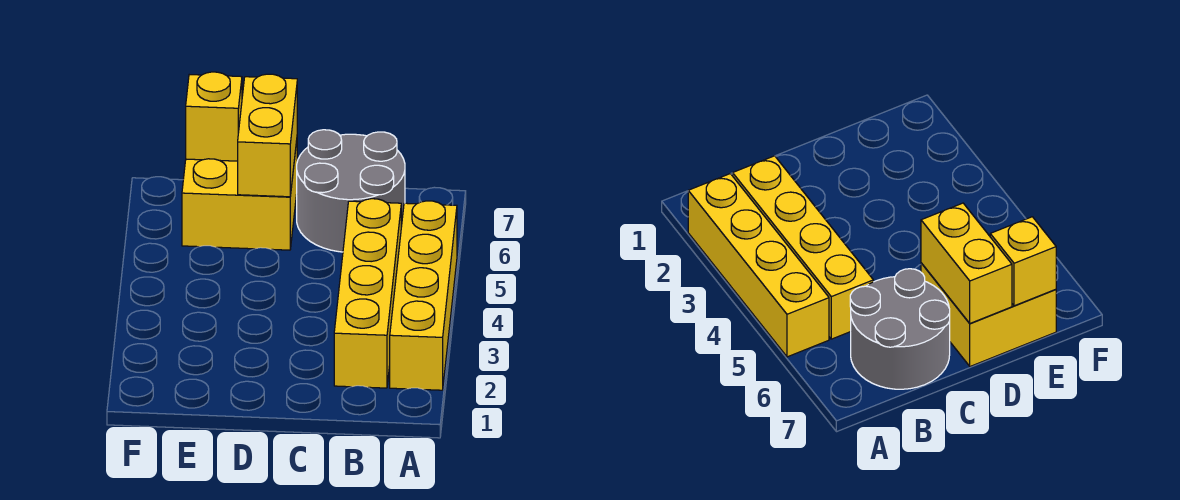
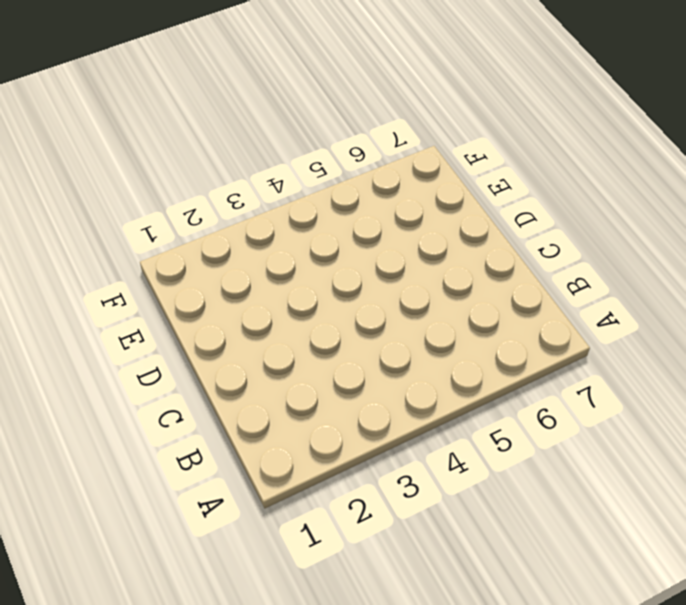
none -> yellow 1x4 brick [390,201,457,390]
none -> yellow 1x4 brick [334,199,401,388]

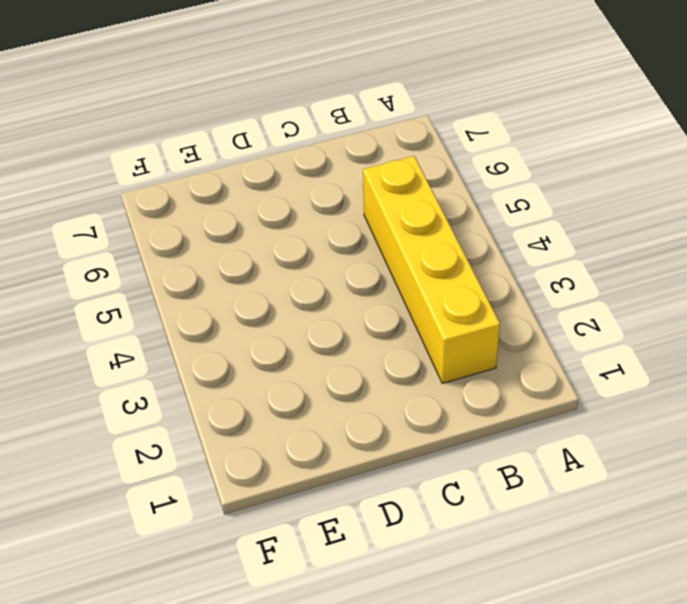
none -> yellow 1x4 brick [390,201,457,390]
none -> grey 2x2 round brick [297,130,405,252]

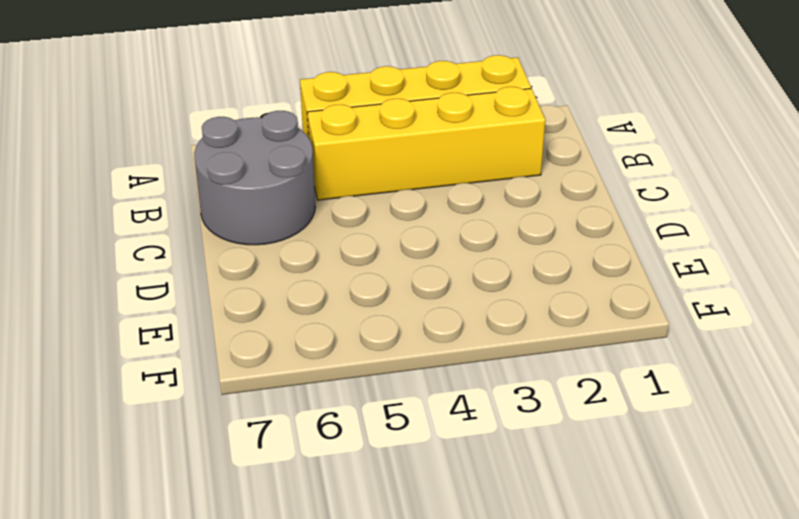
none -> yellow 2x2 brick [182,141,297,250]
none -> yellow 1x2 brick [238,74,297,197]

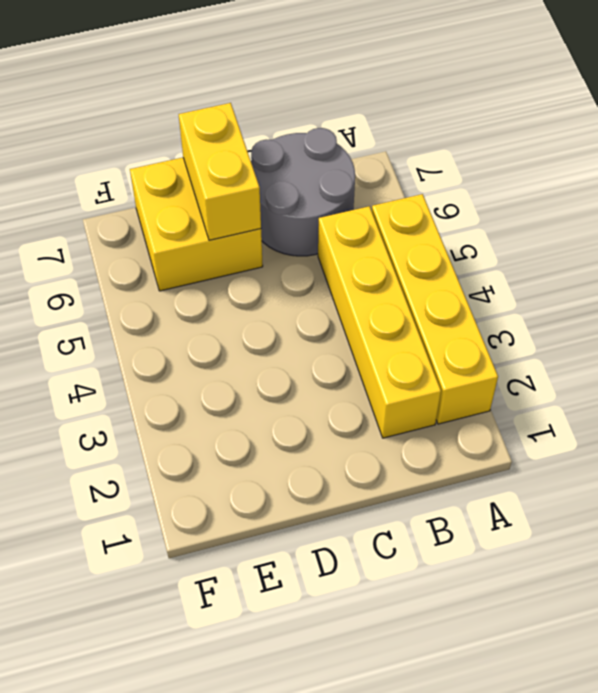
none -> yellow 1x1 brick [186,72,242,161]

